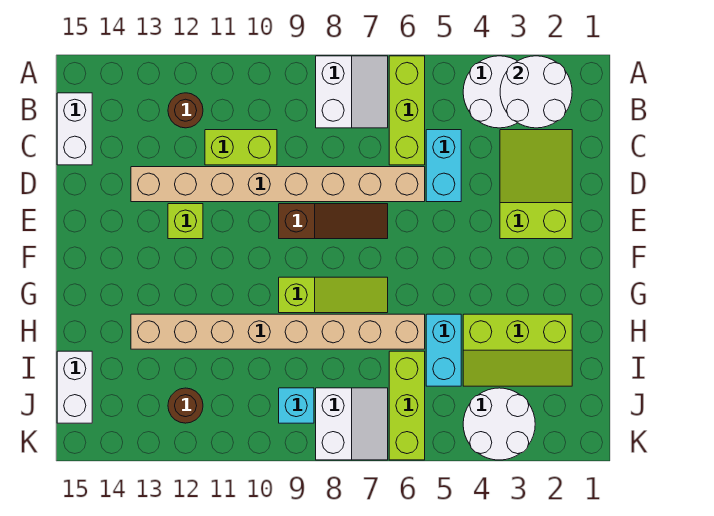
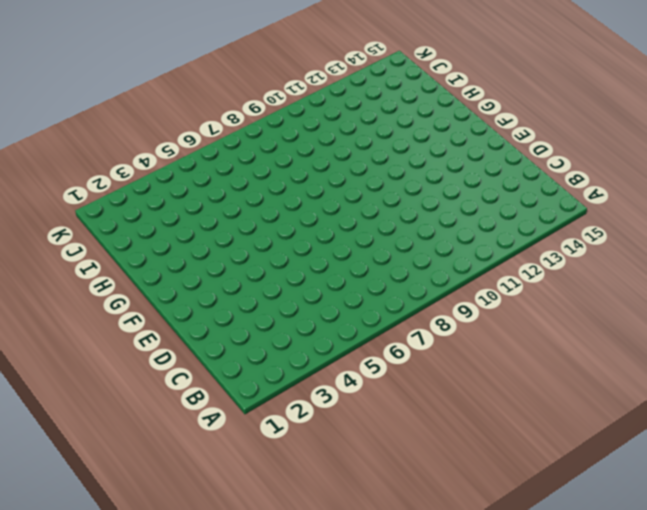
none -> white 2x2 round brick [463,56,517,128]
none -> lime 1x3 brick [389,56,425,165]
none -> white 2x2 slope [316,56,388,128]

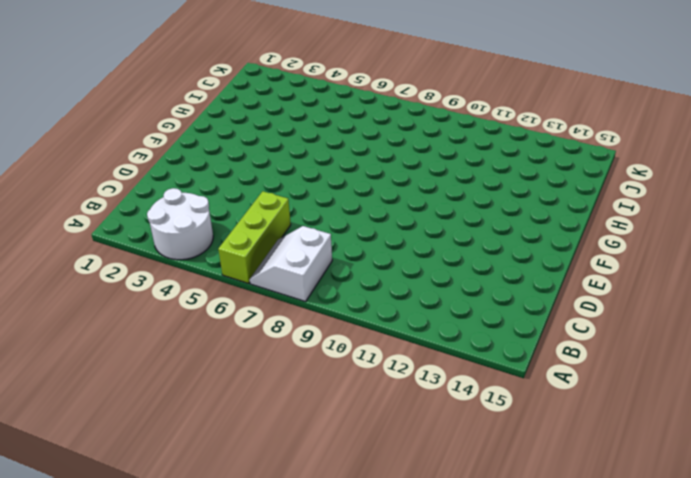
none -> brown 1x1 round brick [168,93,203,128]
none -> white 1x2 brick [57,93,92,165]
none -> lime 2x3 slope [500,130,572,239]

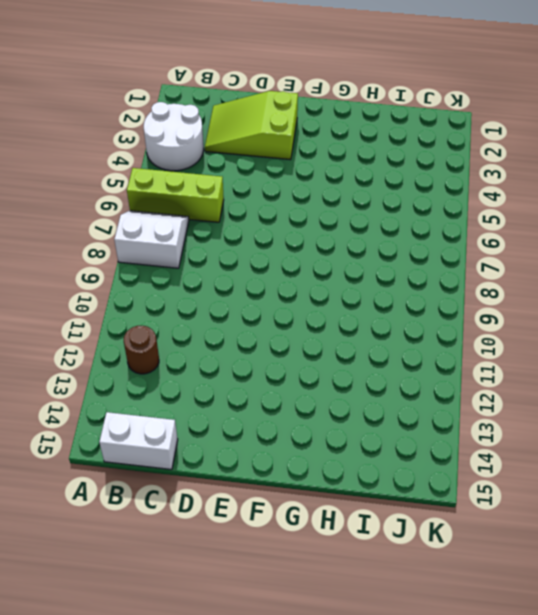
none -> cyan 1x2 brick [426,130,461,202]
none -> lime 1x2 brick [205,130,277,165]
none -> tan 1x8 brick [131,167,425,202]

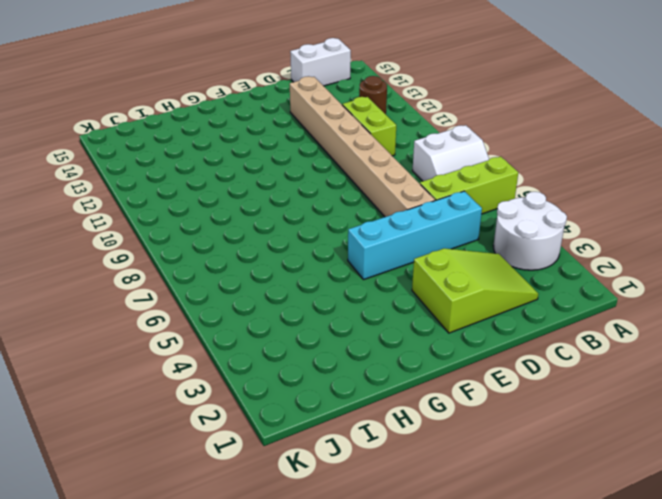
cyan 1x4 brick [348,191,482,280] -> cyan 1x2 brick [426,130,461,202]
none -> brown 1x3 slope [279,204,388,239]
none -> lime 1x1 brick [168,204,203,239]
none -> lime 1x3 slope [279,277,388,313]

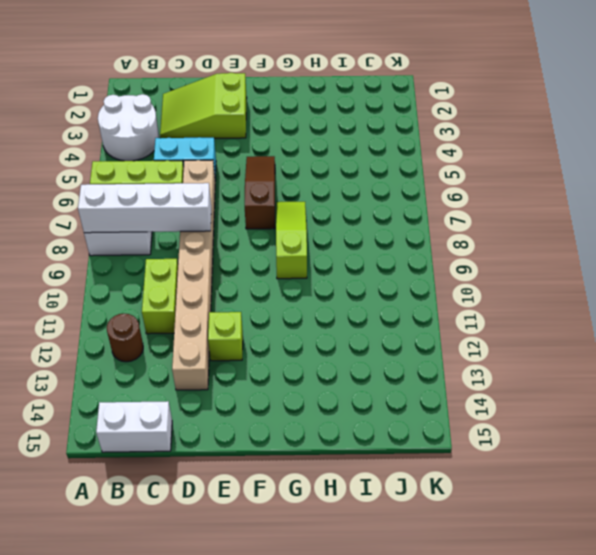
white 1x4 brick [78,183,211,233] -> none
brown 1x3 slope [245,156,275,229] -> brown 1x3 slope moved to [279,204,388,239]
none -> lime 2x3 slope [463,314,572,386]
none -> cyan 1x2 brick [426,314,461,386]
none -> tan 1x8 brick [131,314,425,349]

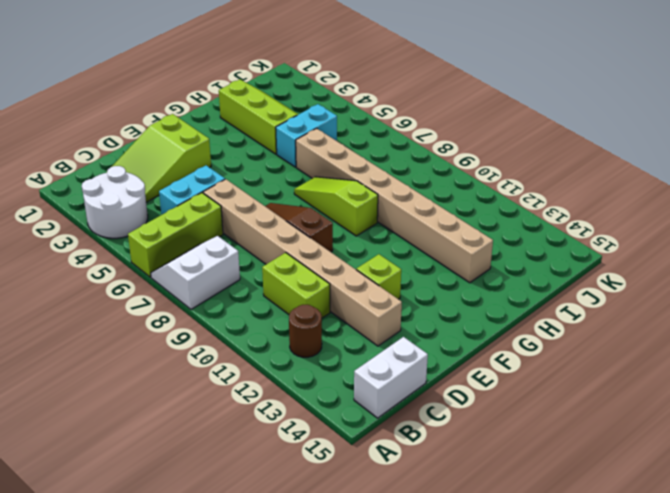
none -> lime 1x3 brick [389,351,425,460]
none -> white 1x2 brick [57,351,92,423]
none -> white 2x2 round brick [463,388,535,460]

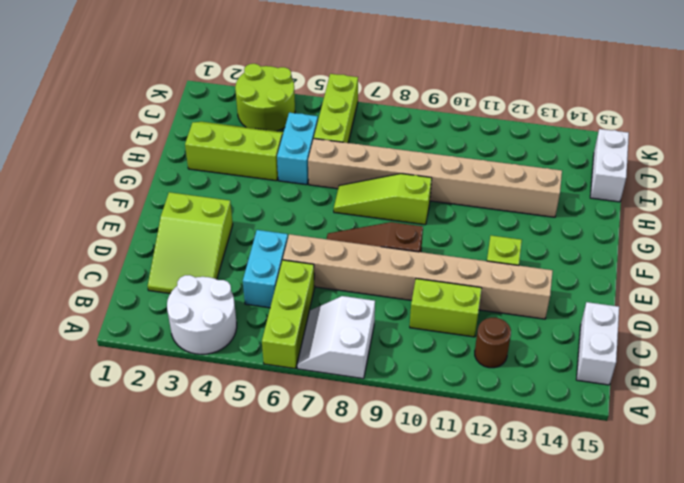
lime 2x2 round brick [235,64,295,131] -> white 2x2 round brick [463,388,535,460]
none -> white 2x2 slope [316,388,388,460]
none -> cyan 1x1 brick [279,388,314,423]
none -> brown 1x1 round brick [168,388,203,423]

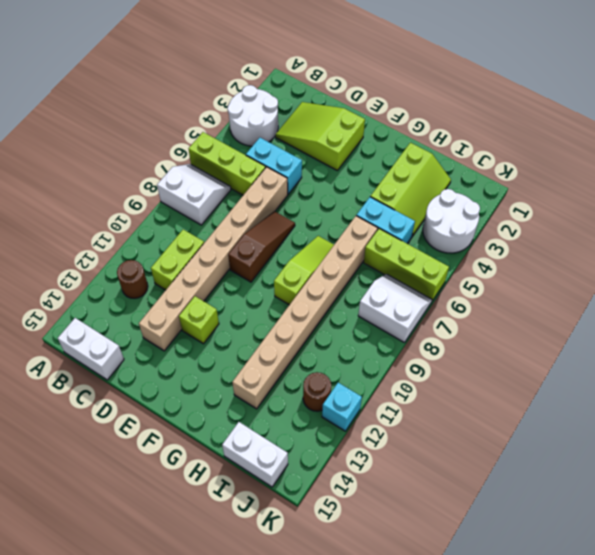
cyan 1x1 brick [322,383,362,431] -> cyan 1x1 brick moved to [279,388,314,423]
none -> white 2x2 round brick [500,56,572,128]

